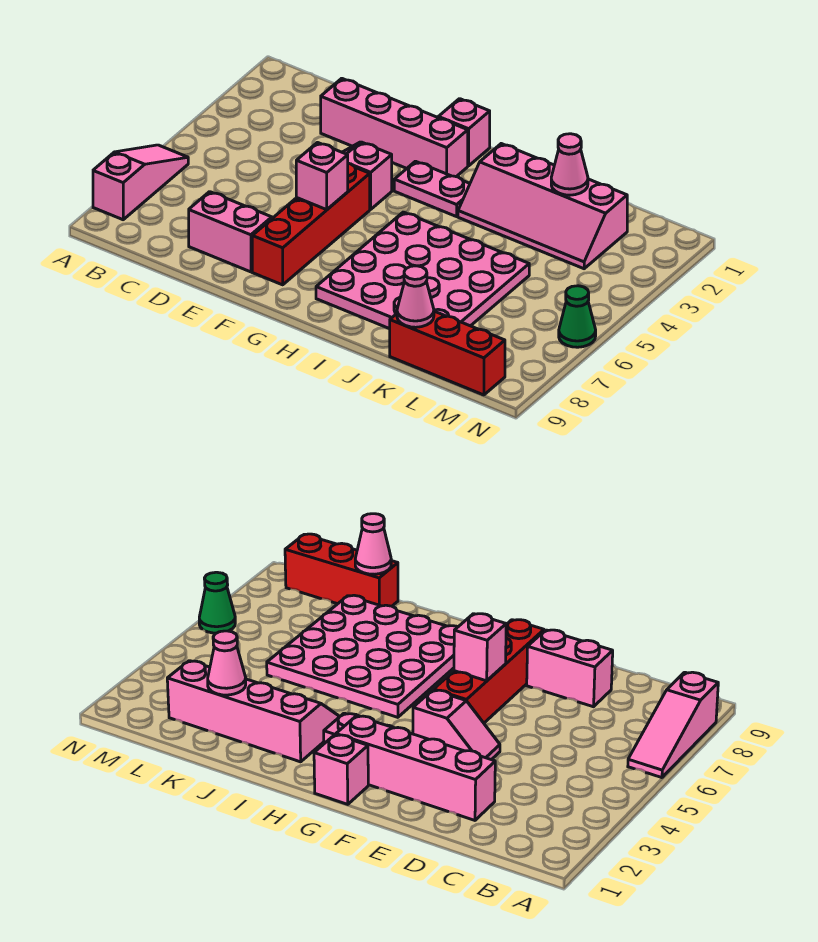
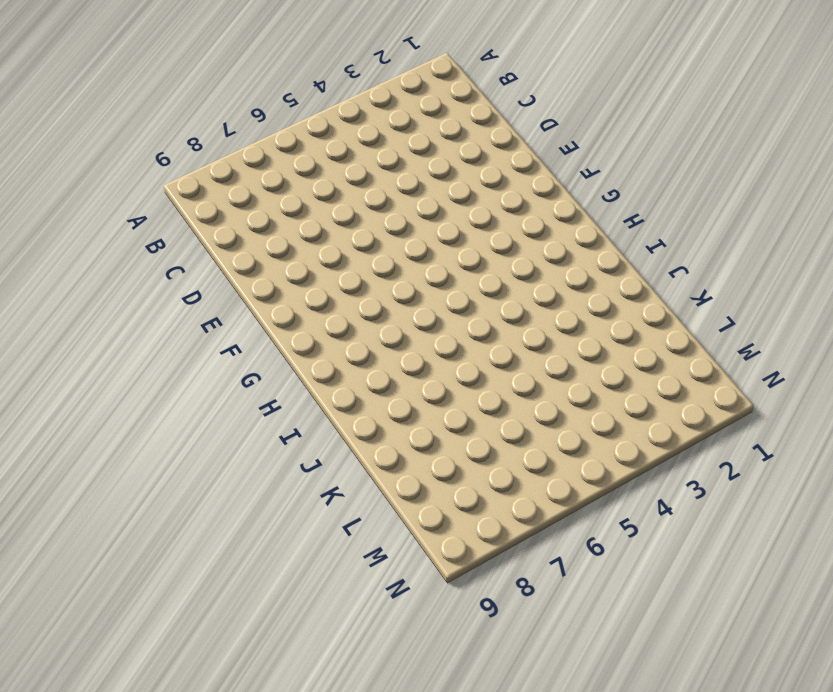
none -> pink 1x3 slope [93,145,188,220]
none -> pink 1x4 brick [321,78,468,177]
none -> pink 1x2 brick [189,192,272,272]

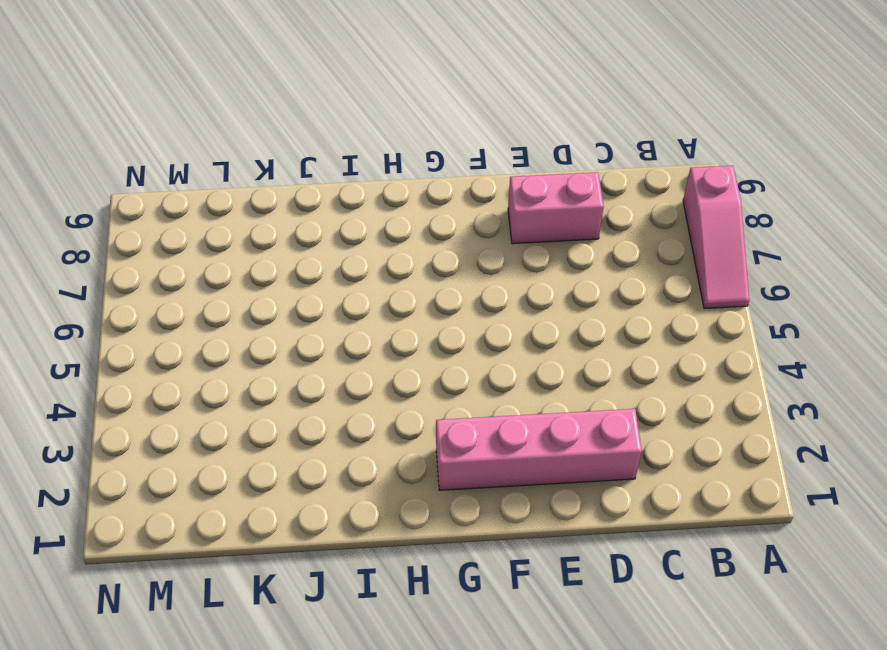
none -> pink 1x2 slope [342,142,392,209]
none -> red 1x4 brick [252,163,370,285]
none -> pink 1x1 brick [438,99,490,166]

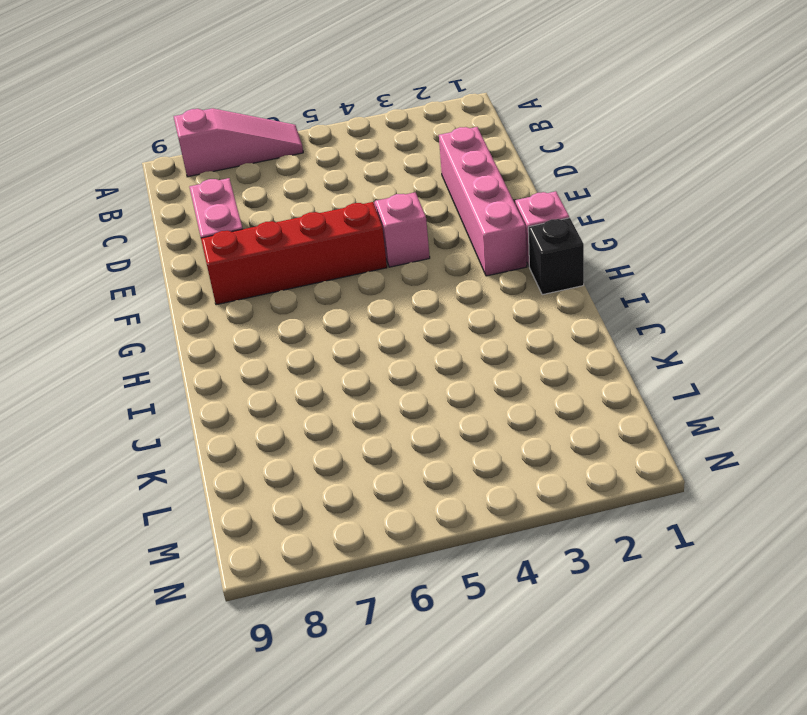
black 1x1 brick [528,218,584,295] -> none
none -> pink 1x2 plate [394,161,470,217]
none -> pink 4x4 plate [316,212,529,329]
none -> pink 2x4 slope [458,144,627,269]

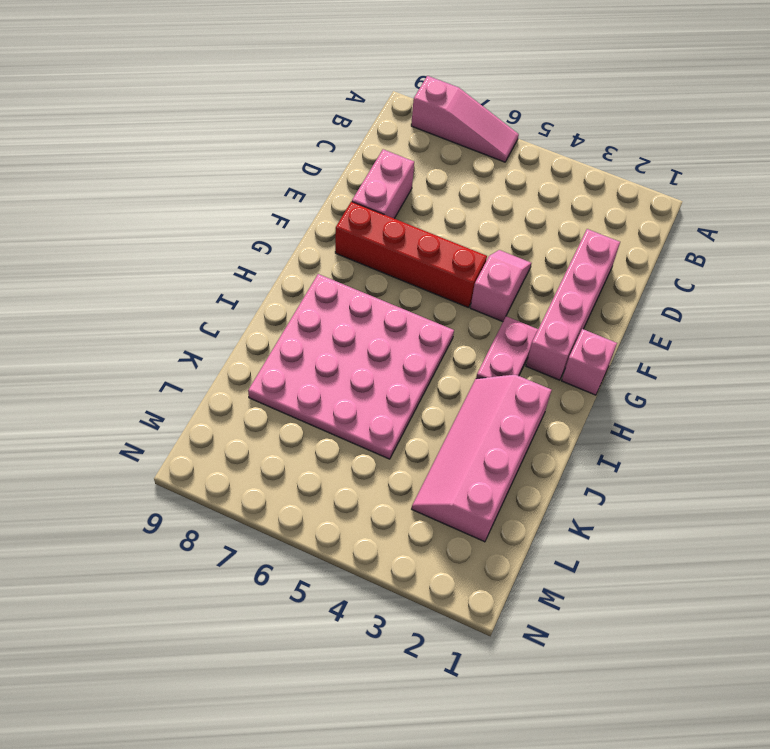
none -> red 1x3 brick [390,311,505,395]
none -> green 1x1 cone [559,286,596,347]
none -> pink 1x1 brick [296,143,348,210]

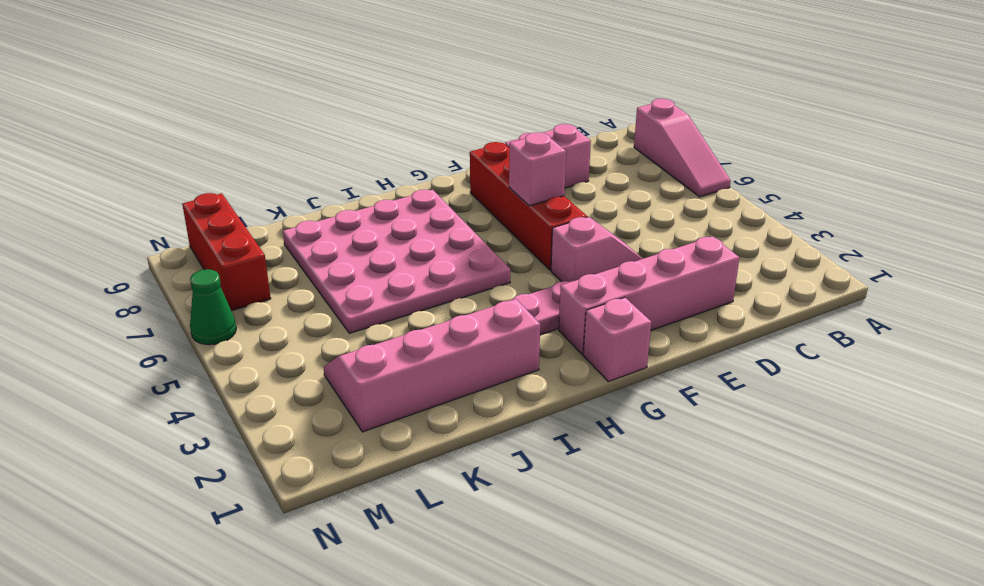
red 1x3 brick [182,193,271,311] -> red 1x3 brick turned to [390,311,505,395]
none -> pink 1x1 cone [551,134,588,195]
none -> pink 1x1 cone [397,266,434,327]

